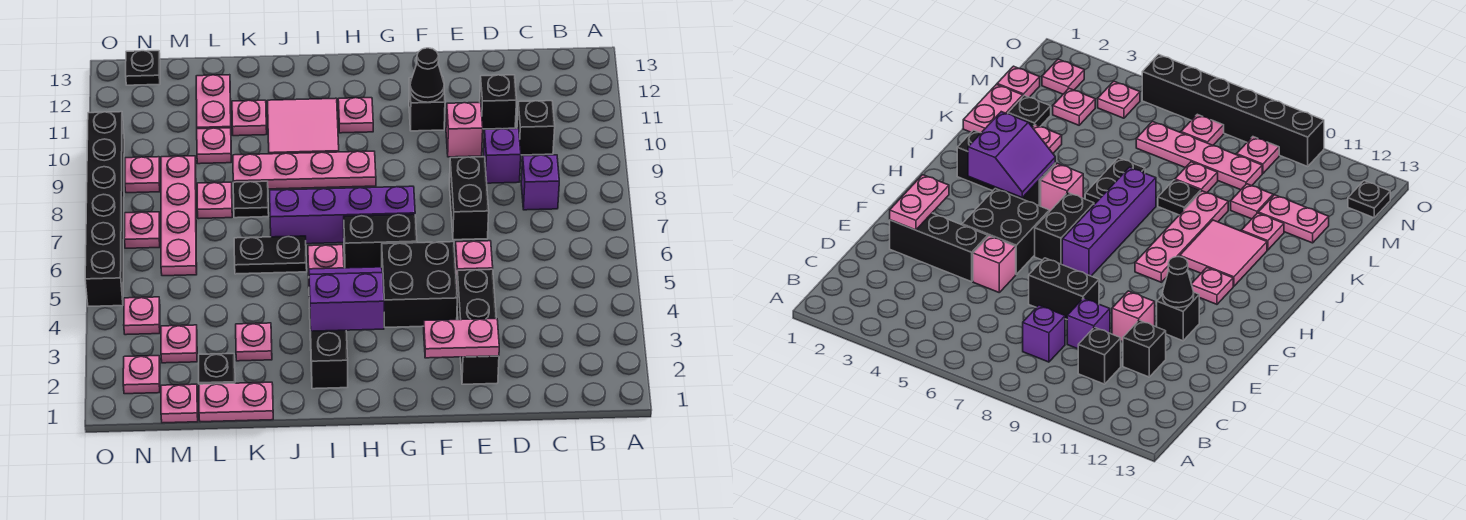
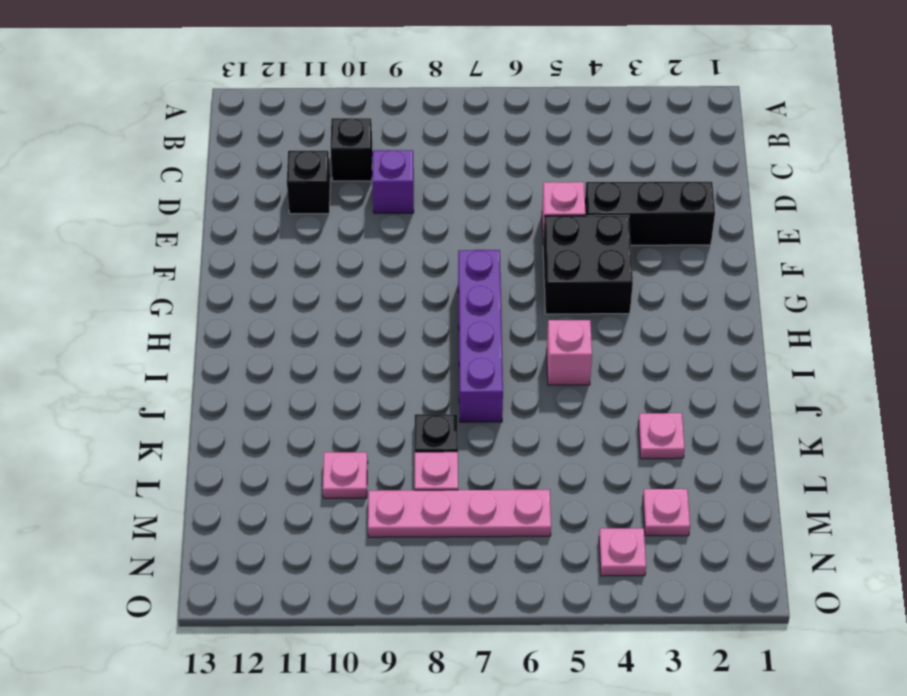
none -> purple 1x1 brick [521,155,559,210]
none -> black 1x2 brick [450,157,489,240]
none -> pink 1x1 brick [446,103,483,157]
none -> black 1x1 brick [409,77,445,131]

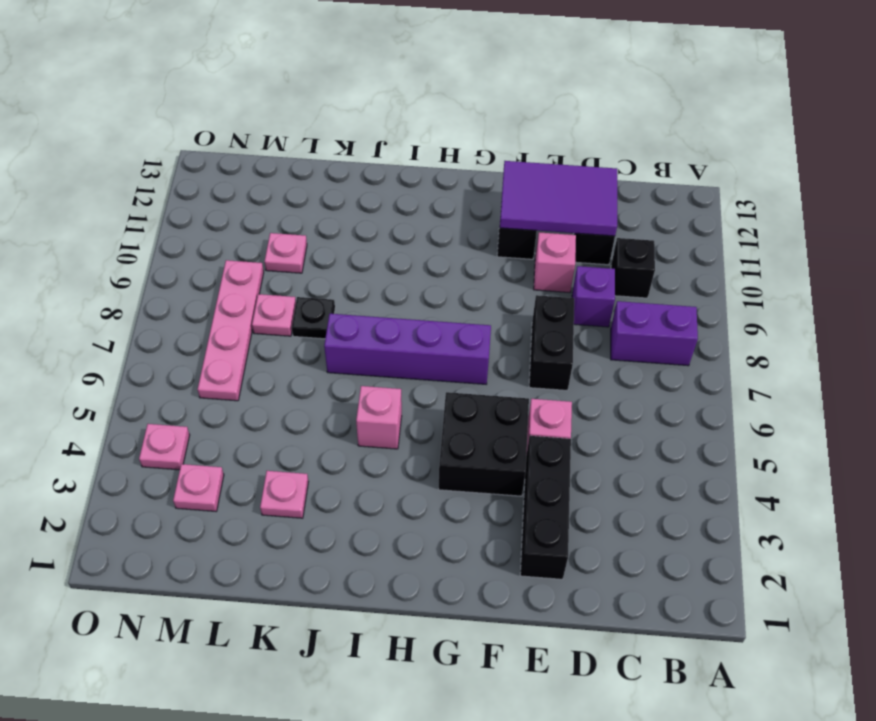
purple 1x2 brick [611,301,698,366] -> purple 1x1 brick [521,155,559,210]
purple 2x3 tile [500,161,617,236] -> black 1x1 cone [410,48,444,102]
none -> black 1x2 brick [344,214,417,268]
none -> pink 1x4 plate [233,151,376,189]
none -> pink 1x1 plate [338,98,373,133]
none -> black 1x3 brick [309,298,348,389]

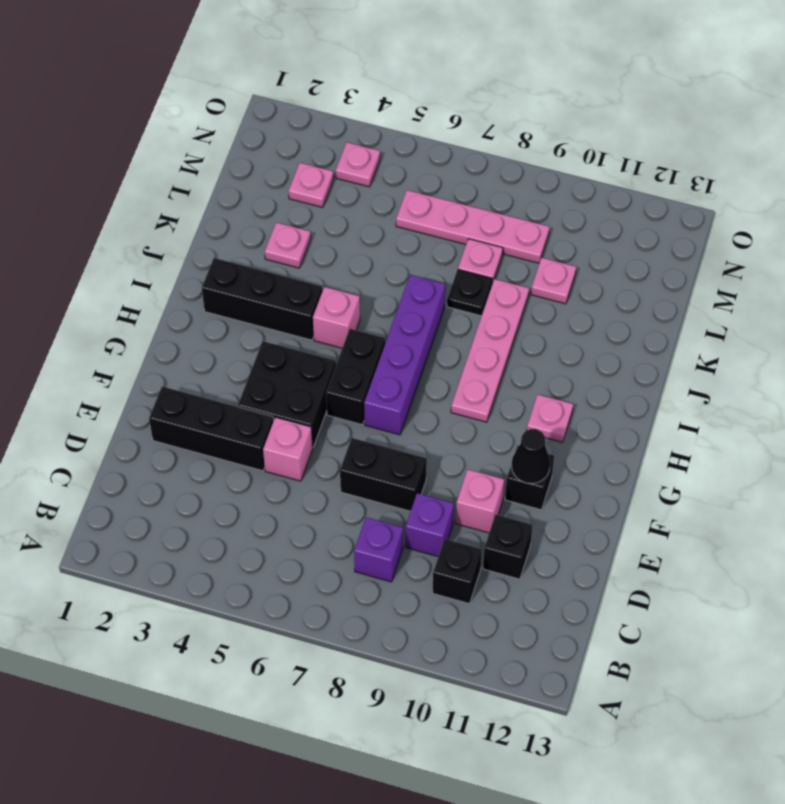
none -> pink 2x2 tile [268,98,339,154]
none -> black 1x2 plate [234,236,307,274]
none -> pink 1x2 plate [199,382,273,422]
none -> pink 1x1 plate [232,100,267,136]

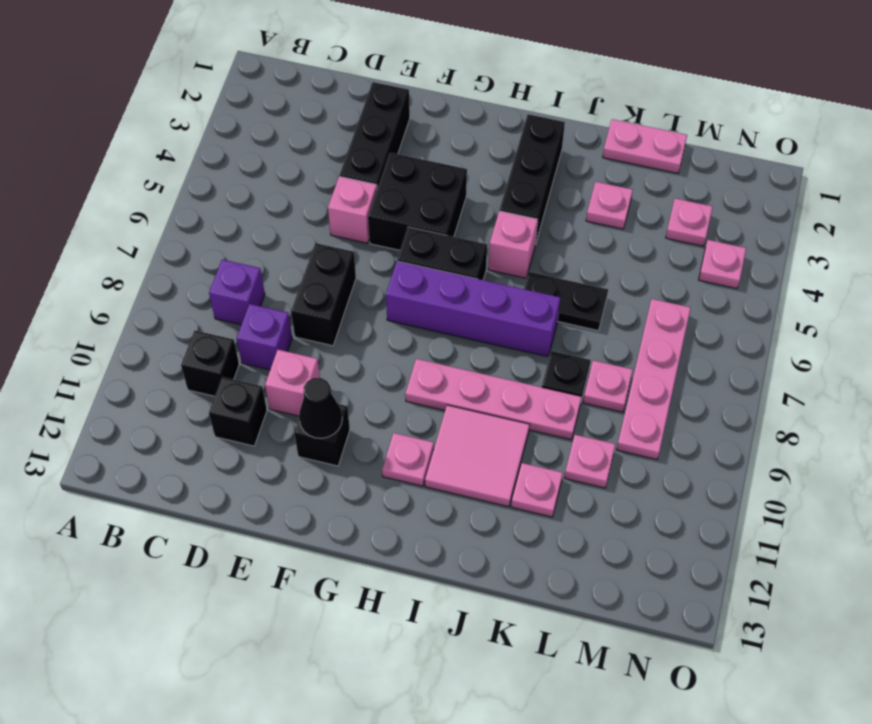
none -> black 1x1 plate [199,354,235,384]
none -> pink 1x2 plate [196,75,231,129]
none -> pink 1x1 plate [161,384,198,423]
none -> pink 1x1 plate [123,356,160,394]

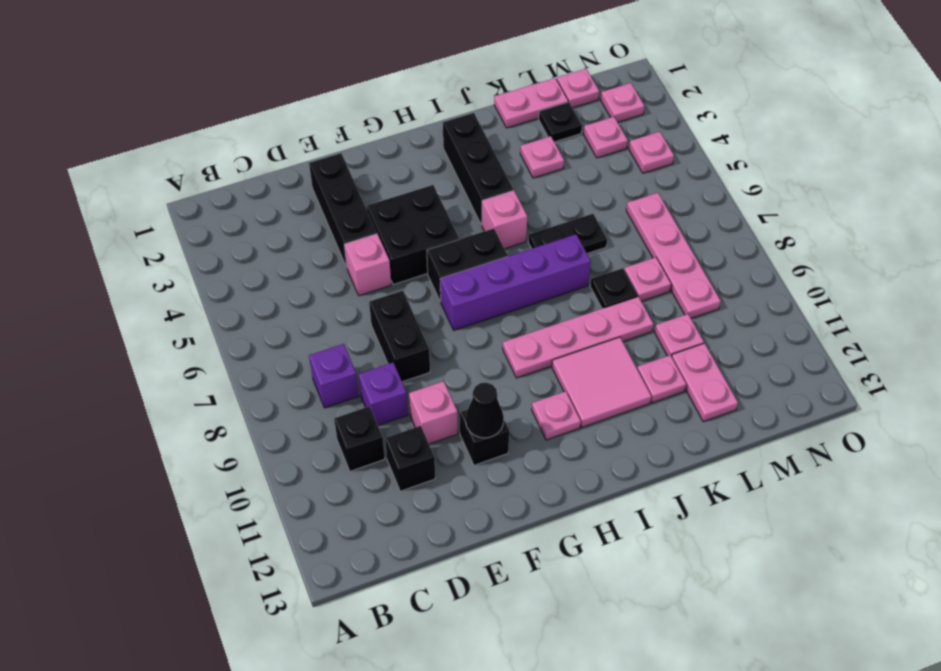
none -> pink 1x1 plate [124,212,160,248]
none -> pink 1x1 plate [125,157,160,193]
none -> black 1x1 plate [126,51,160,85]
none -> black 1x6 brick [85,112,124,306]

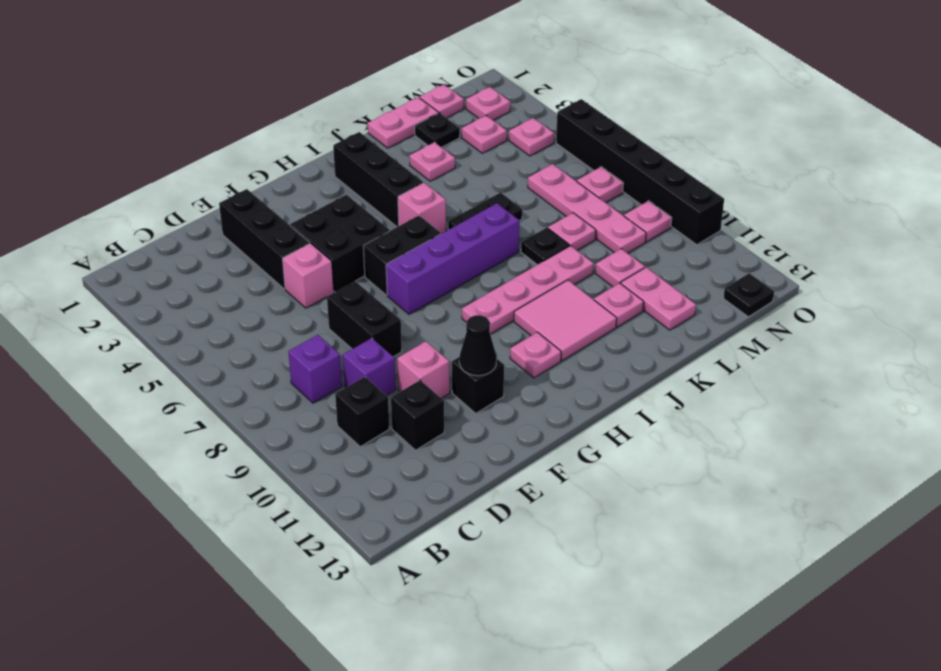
none -> pink 1x2 plate [424,319,499,358]
none -> purple 2x2 slope [309,267,384,331]

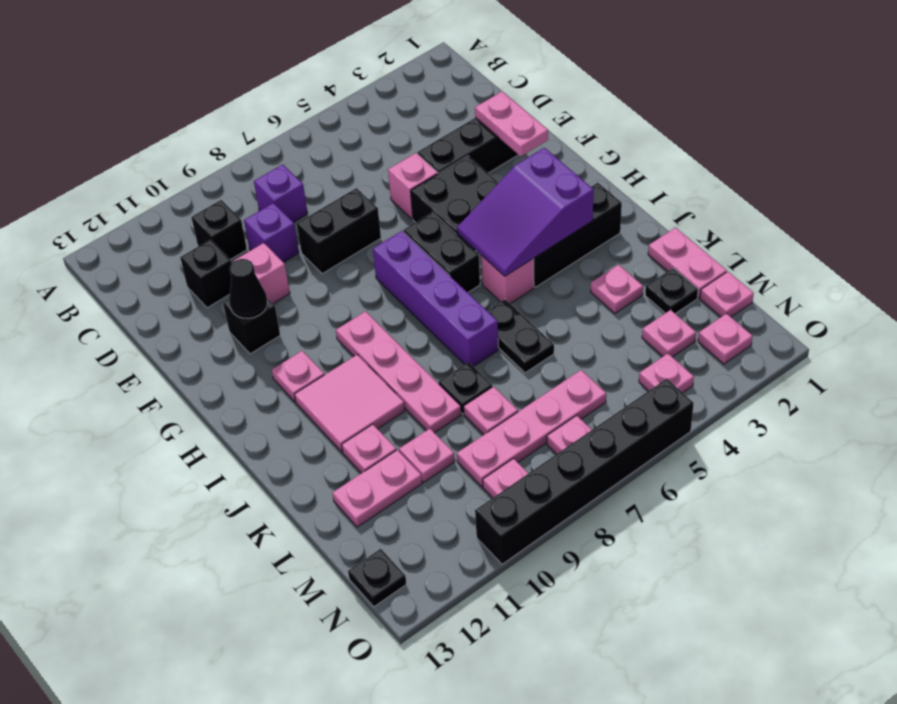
purple 2x3 slope [457,148,594,276] -> purple 2x2 slope [309,267,384,331]

